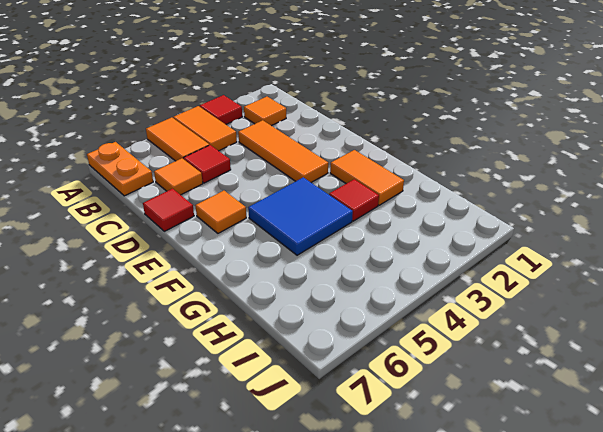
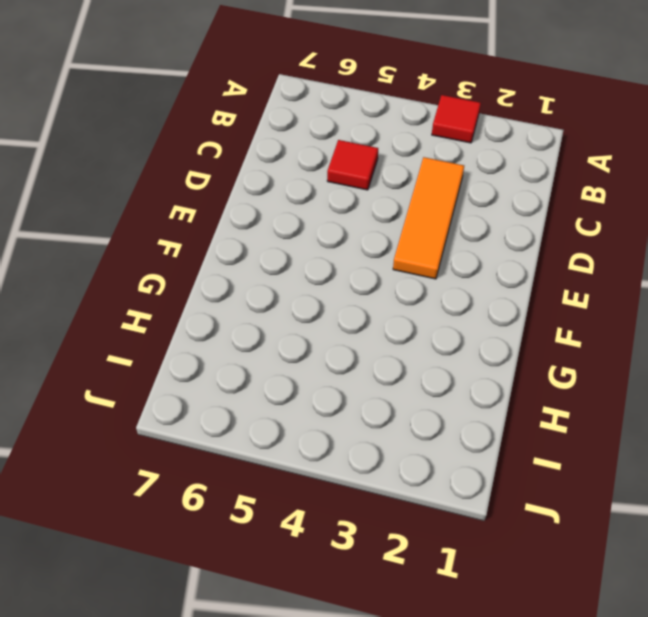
none -> orange 1x2 tile [173,106,237,151]
none -> orange 1x2 tile [146,117,209,161]
none -> orange 1x2 plate [87,142,153,196]

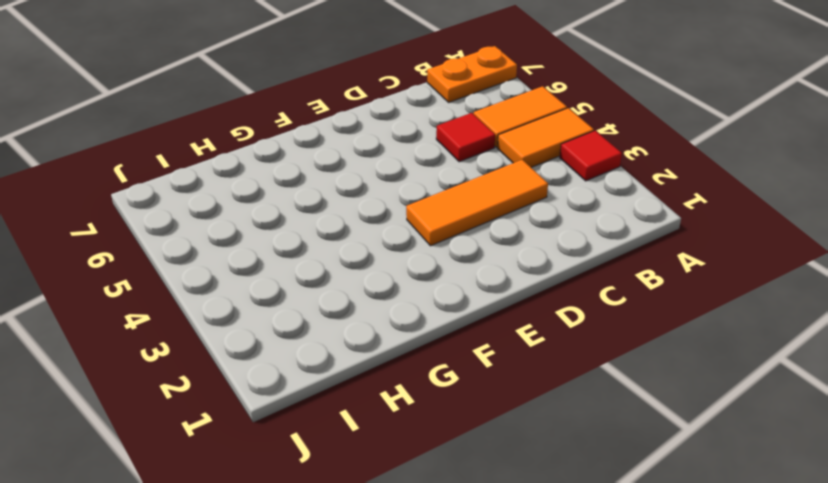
none -> orange 1x1 tile [244,97,286,126]
none -> orange 1x1 tile [154,158,203,195]
none -> red 1x1 tile [143,189,194,231]

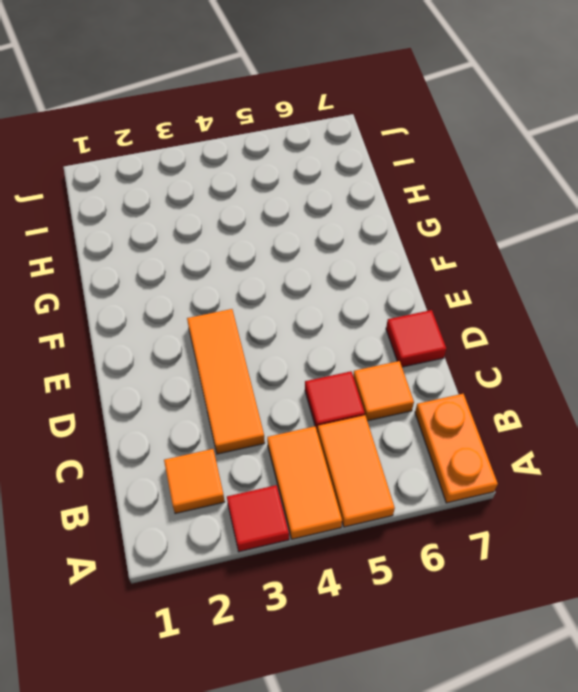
none -> orange 1x1 tile [195,191,246,233]
none -> orange 1x2 tile [330,150,404,205]
none -> blue 2x2 tile [248,177,353,255]

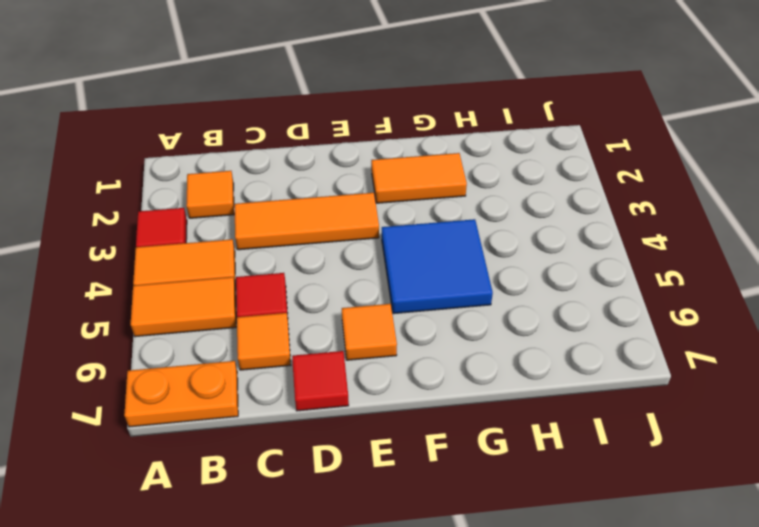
none -> red 1x1 tile [329,179,379,221]

